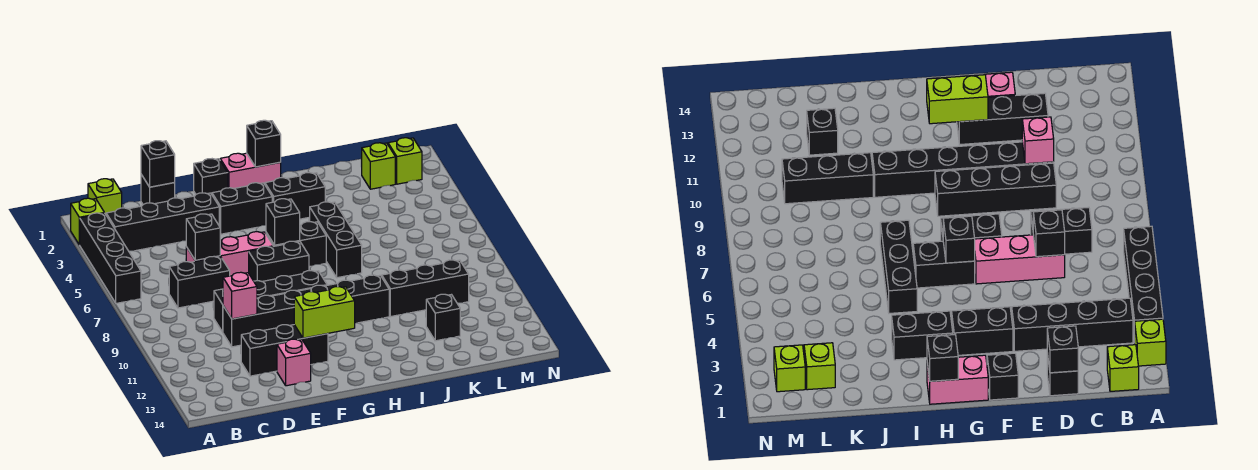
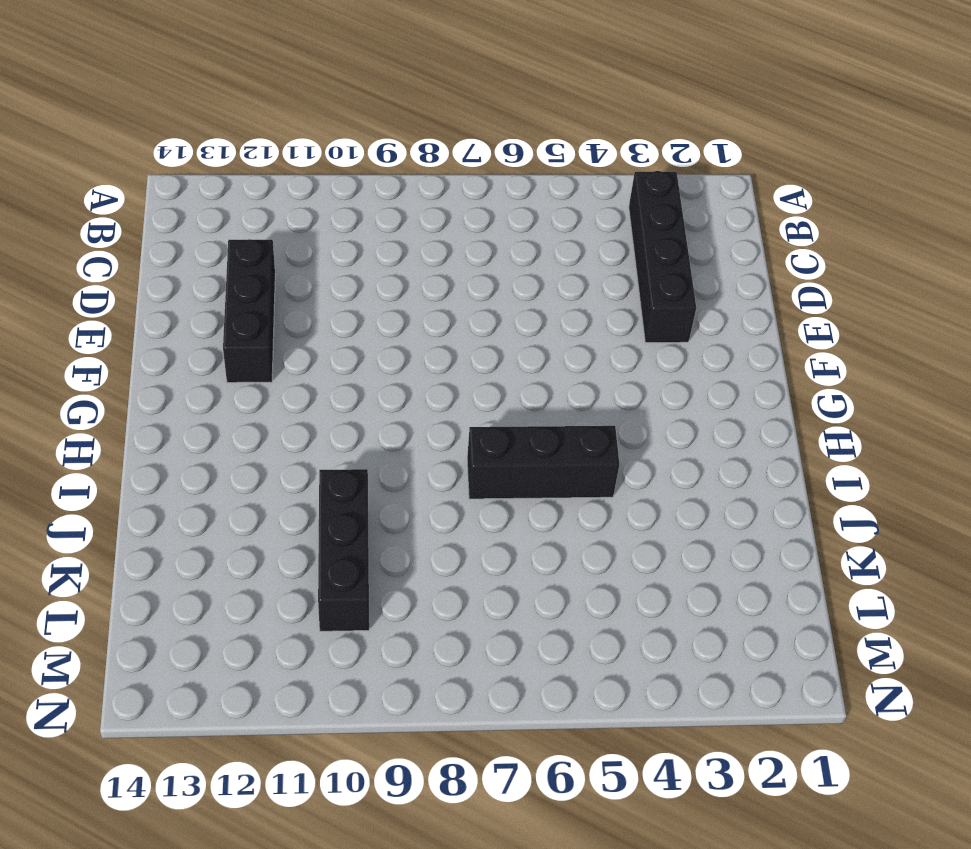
none -> lime 1x1 brick [70,198,104,245]
none -> black 1x4 brick [80,213,141,303]
none -> lime 1x1 brick [88,179,122,214]

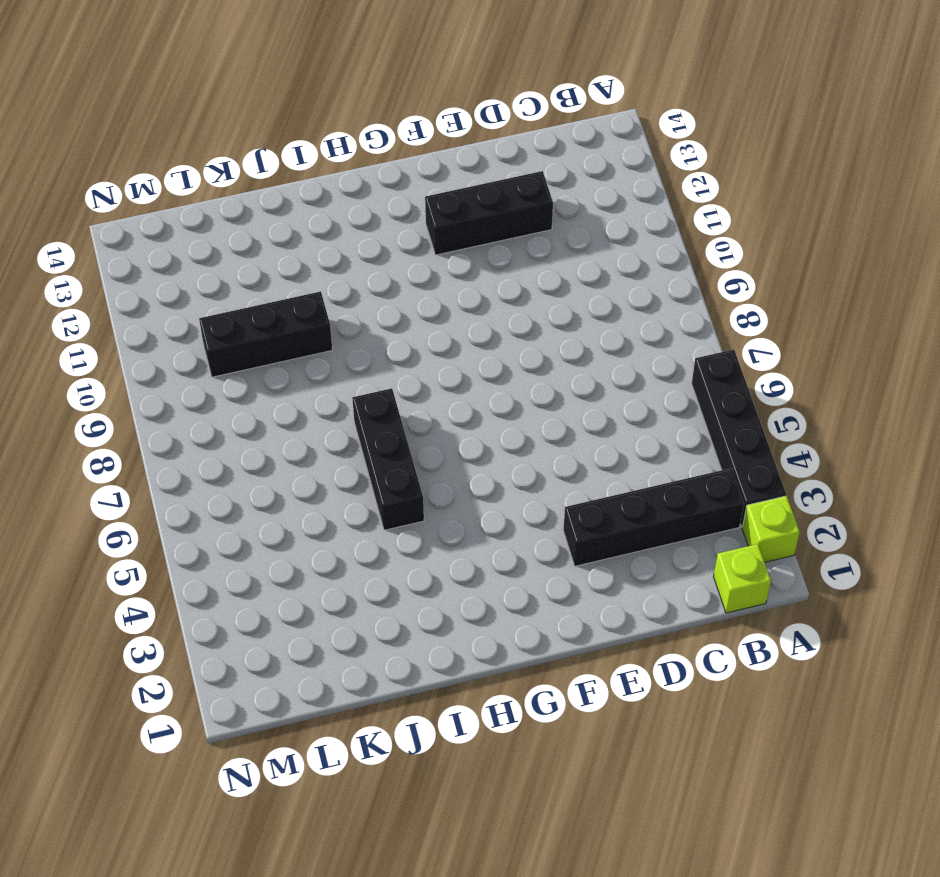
none -> black 1x2 brick [169,257,230,308]
none -> black 1x1 brick [141,175,175,204]
none -> pink 1x3 brick [186,231,273,276]

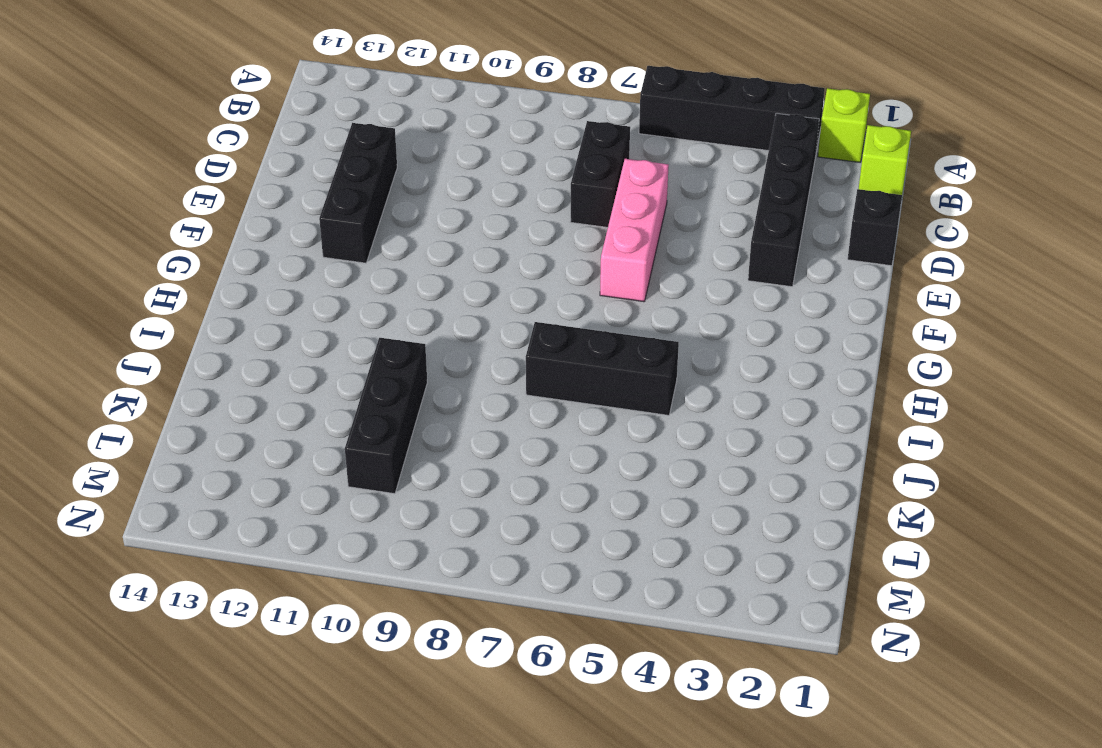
none -> black 1x4 brick [214,271,327,332]
none -> black 1x6 brick [223,275,389,347]
none -> pink 1x1 brick [277,339,311,386]

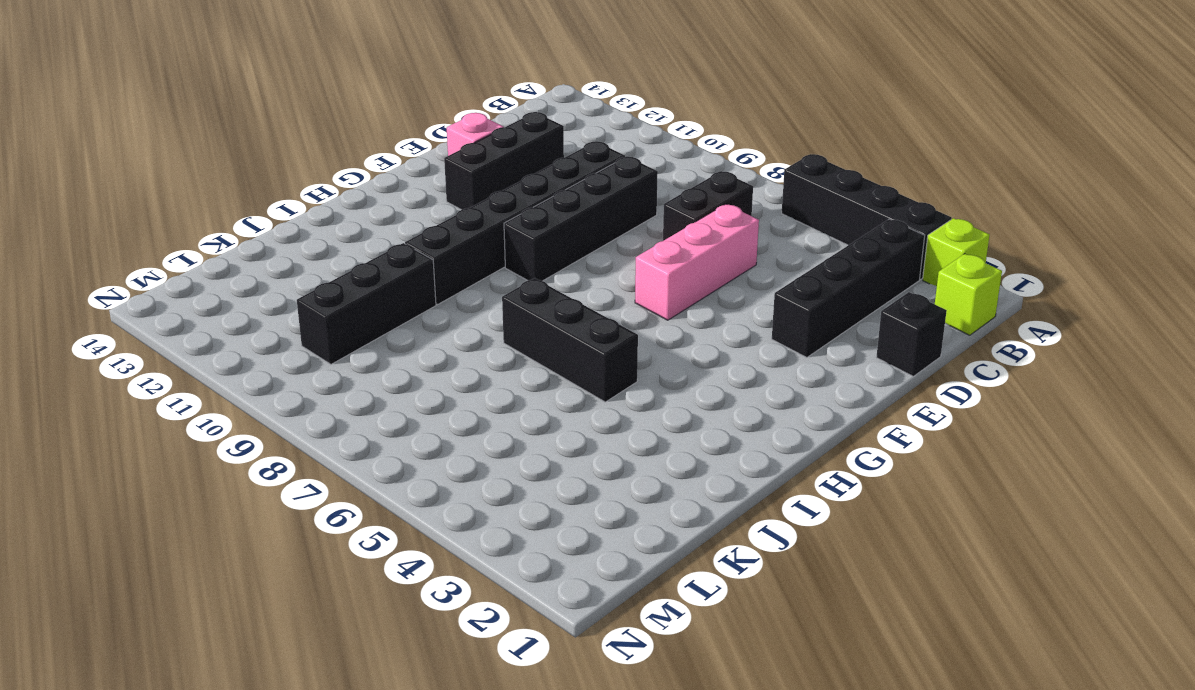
none -> black 1x1 brick [194,159,228,194]
none -> black 1x2 brick [212,183,272,234]
none -> black 1x2 brick [249,241,309,281]

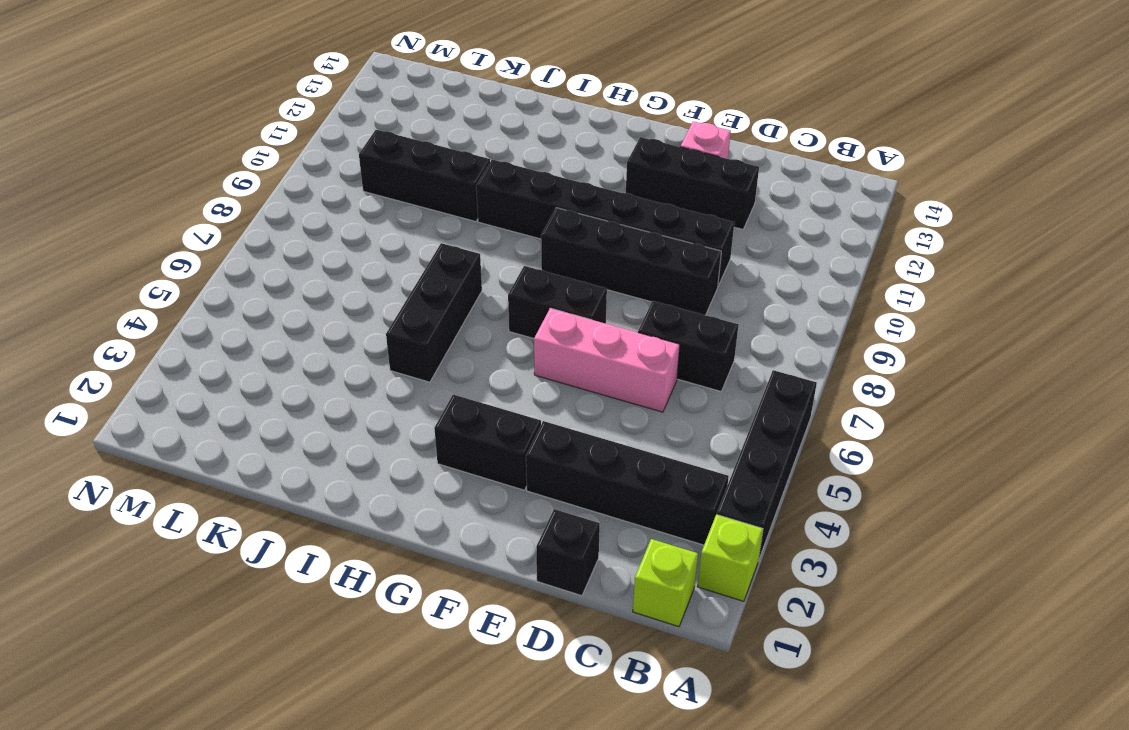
none -> black 1x1 brick [194,159,228,194]
none -> pink 1x2 brick [220,153,281,189]
none -> black 1x2 brick [266,221,326,267]

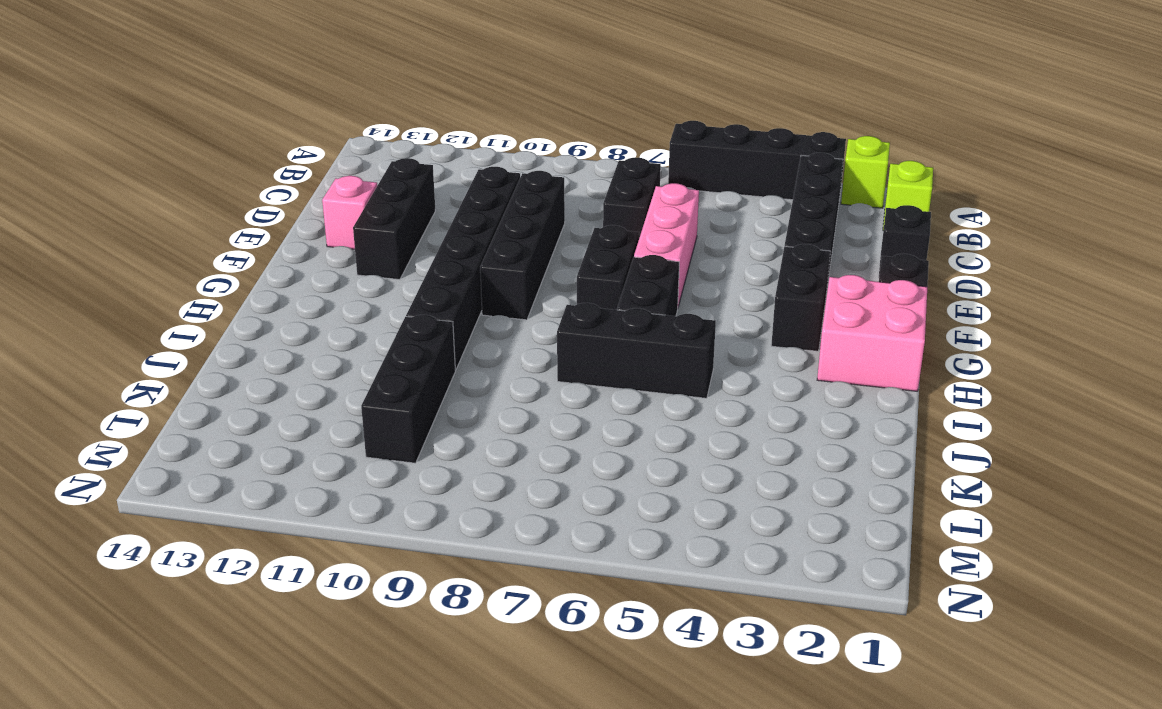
pink 2x2 brick [817,275,927,391] -> pink 1x2 brick [220,153,281,189]
none -> black 1x2 brick [265,172,325,219]
none -> black 1x1 brick [426,294,460,341]
none -> lime 1x1 brick [361,143,395,189]

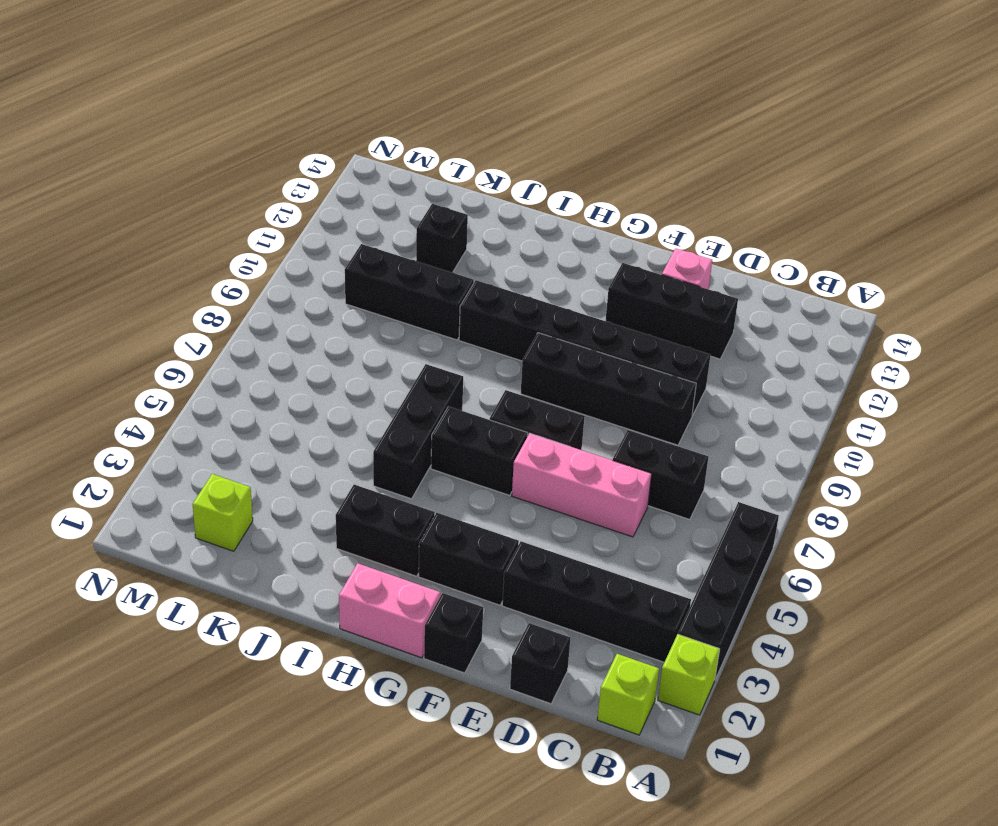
none -> lime 1x1 brick [388,138,422,184]
none -> black 1x1 brick [141,141,175,187]
none -> black 1x1 brick [186,214,220,260]

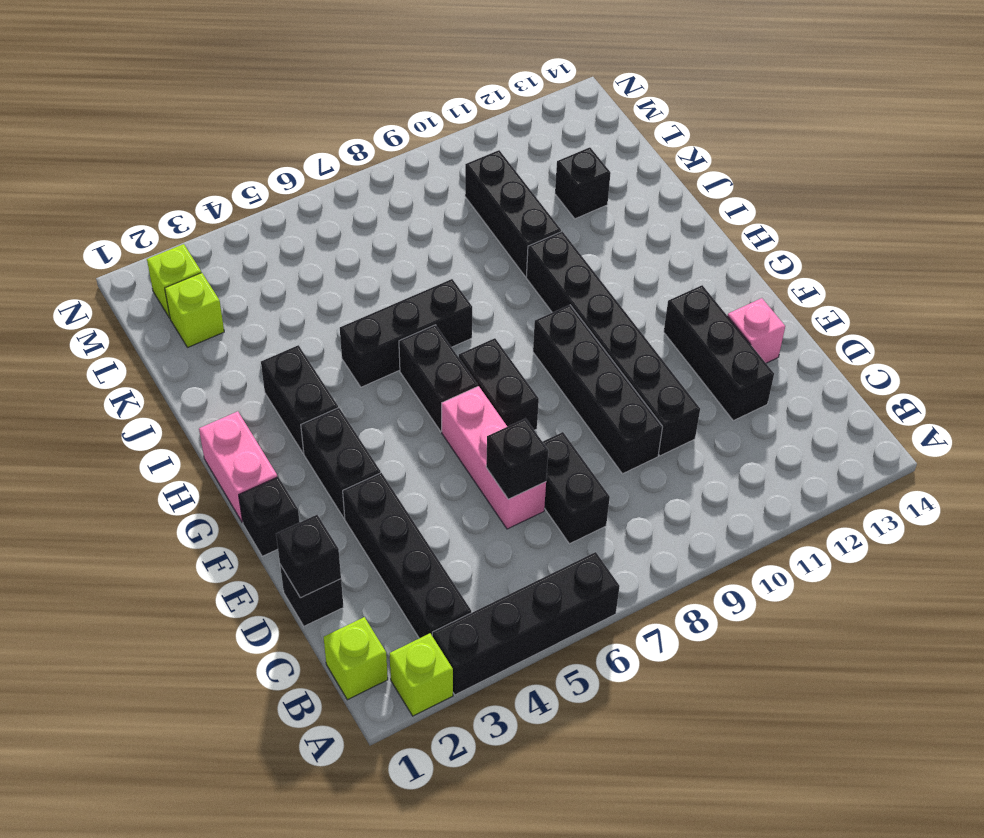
none -> pink 1x1 brick [223,272,257,319]
none -> lime 1x2 brick [294,287,355,338]
none -> black 1x1 brick [266,199,300,245]

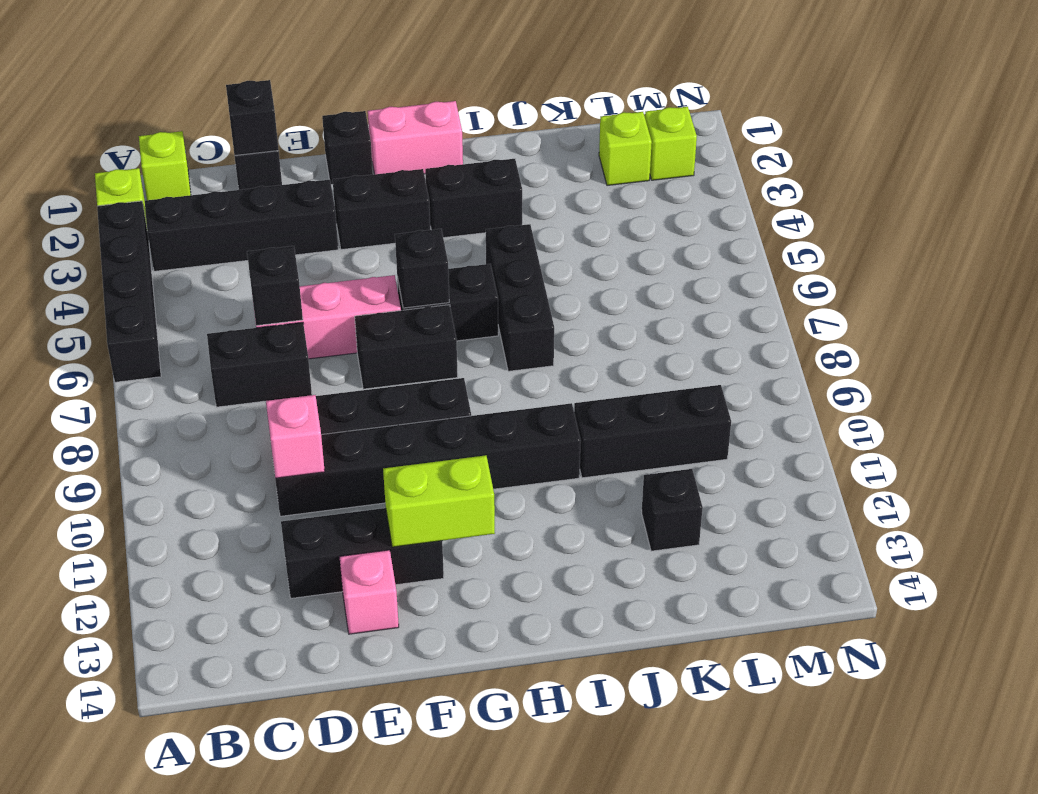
none -> black 1x1 brick [247,120,281,167]

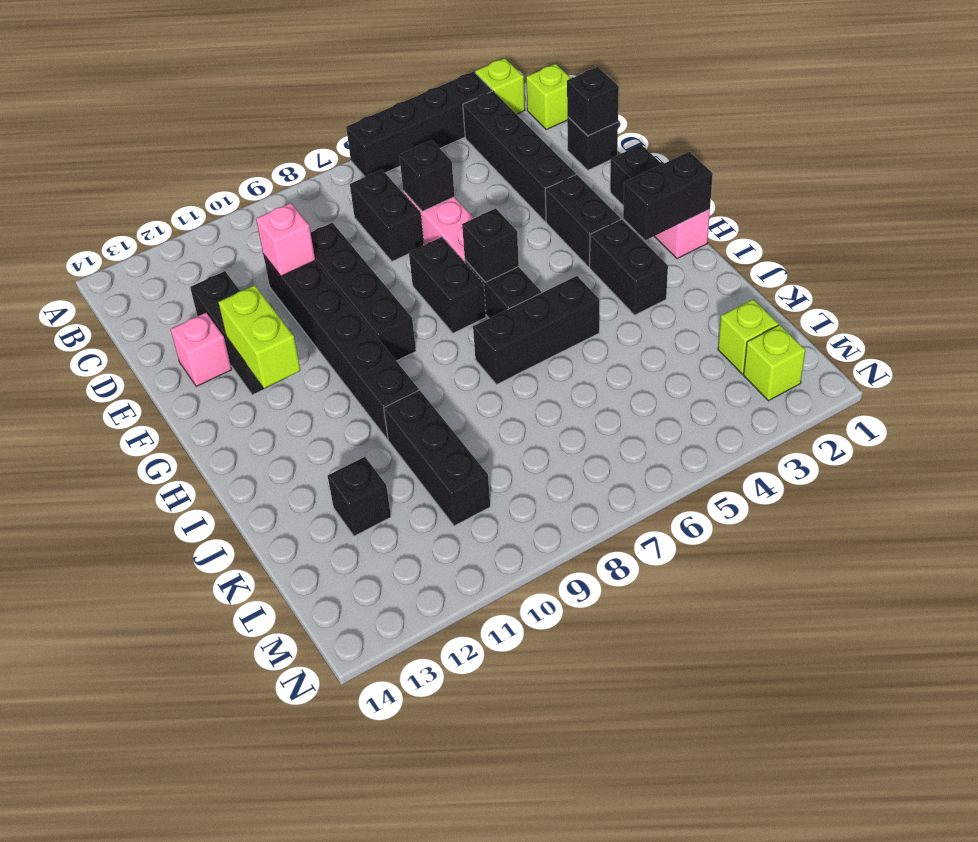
black 1x2 brick [623,152,713,240] -> black 1x1 brick [247,120,281,167]

